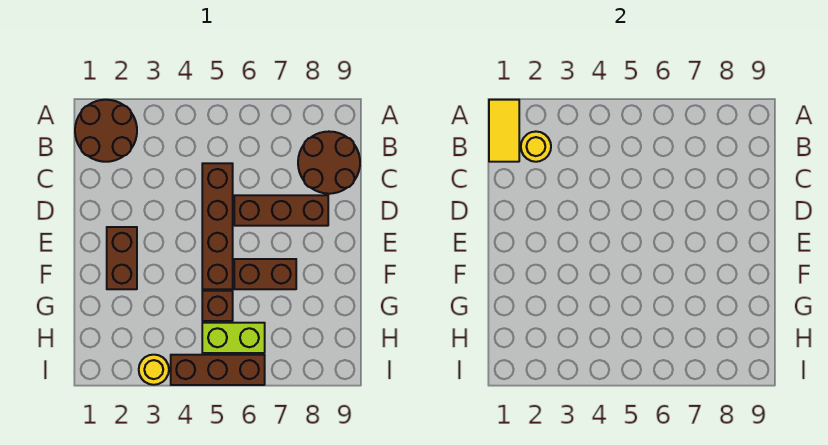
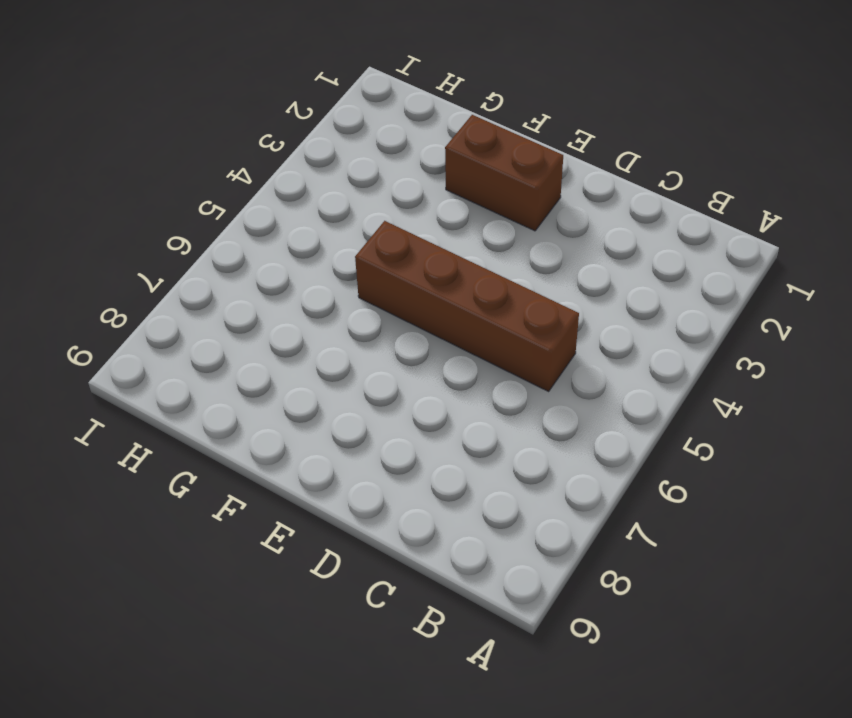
none -> brown 2x2 round brick [75,100,137,162]
none -> brown 2x2 round brick [298,132,360,194]
none -> brown 1x3 brick [234,195,328,226]

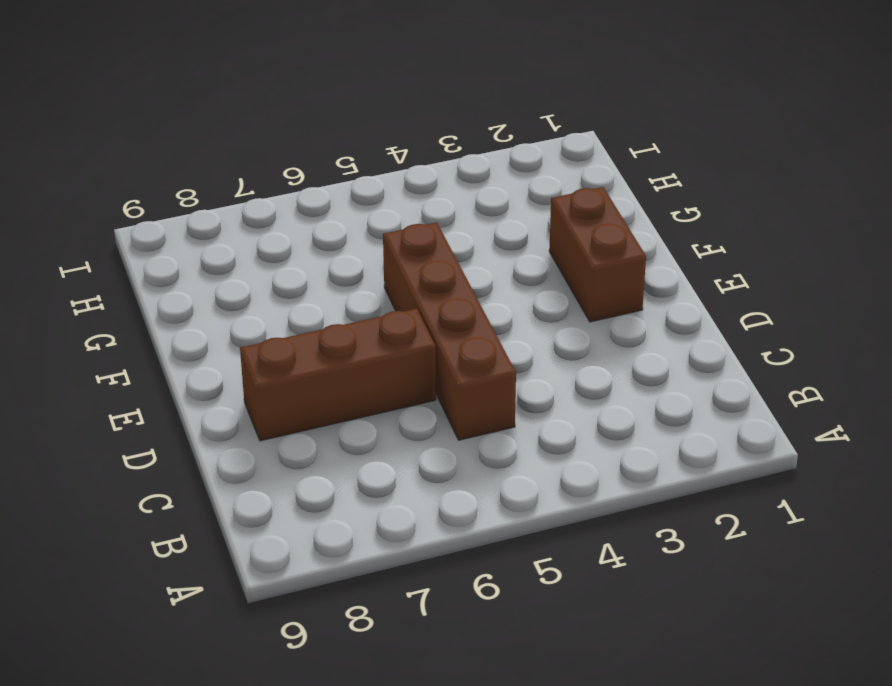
none -> brown 2x2 round brick [75,100,137,162]
none -> brown 2x2 round brick [298,132,360,194]
none -> brown 1x2 brick [234,259,296,289]

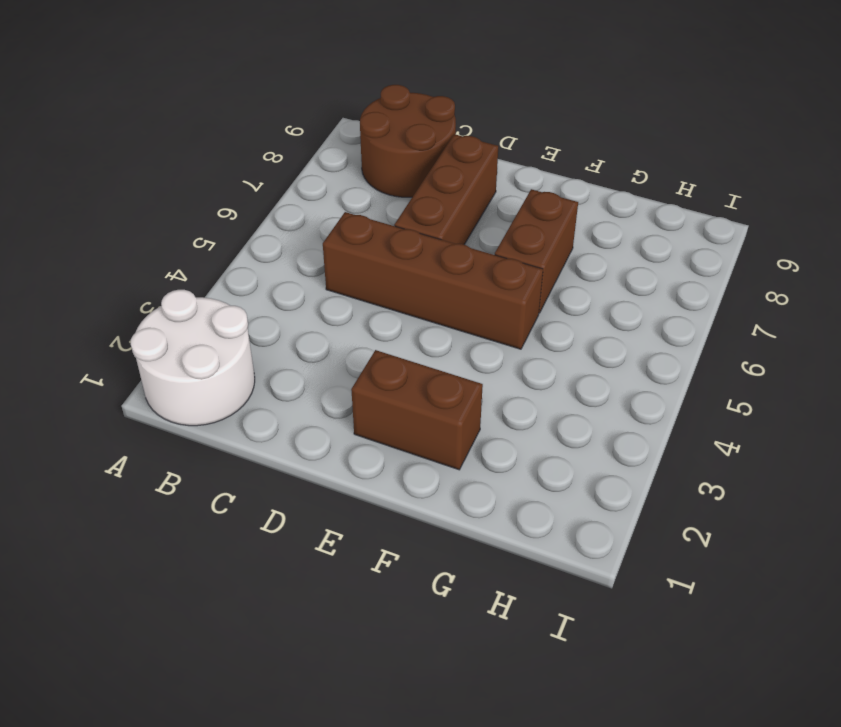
white 2x2 round brick [131,290,255,426] -> brown 2x2 round brick [75,100,137,162]
none -> brown 1x1 brick [202,291,233,321]
none -> lime 1x2 brick [202,323,265,353]
none -> yellow 1x1 round brick [139,355,169,385]

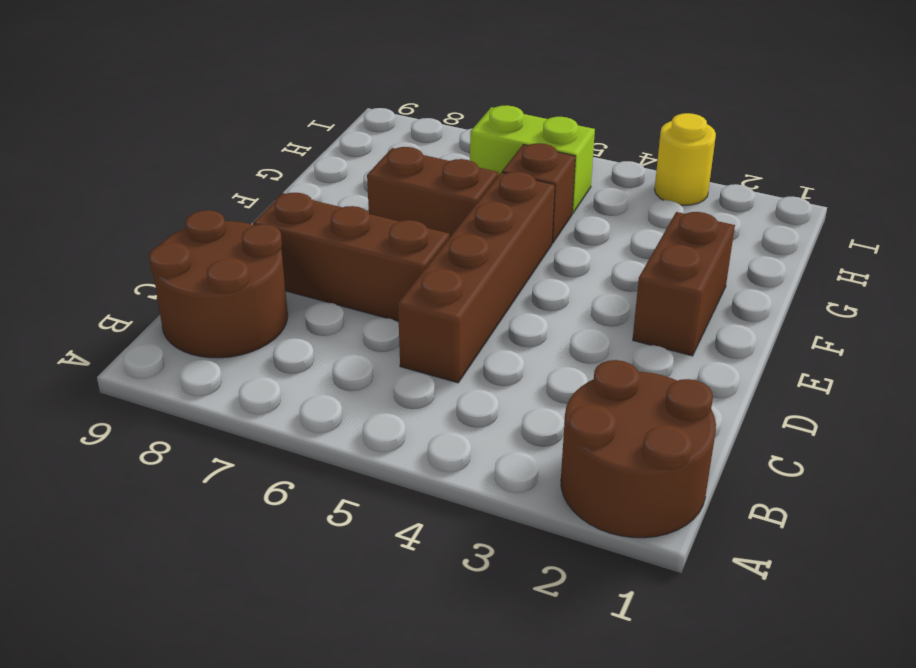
none -> brown 1x3 brick [171,355,265,385]
none -> yellow 1x2 tile [489,100,519,162]
none -> yellow 1x1 round brick [521,132,551,162]

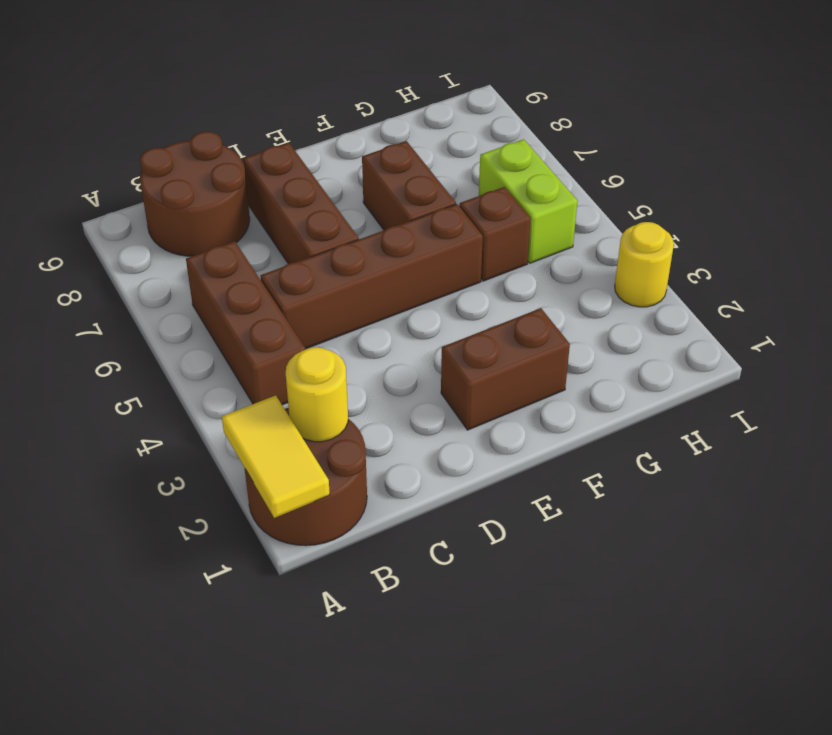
yellow 1x2 tile [222,395,330,518] -> yellow 1x2 tile turned to [489,100,519,162]
brown 1x3 brick [186,241,306,405] -> brown 1x3 brick moved to [171,355,265,385]

